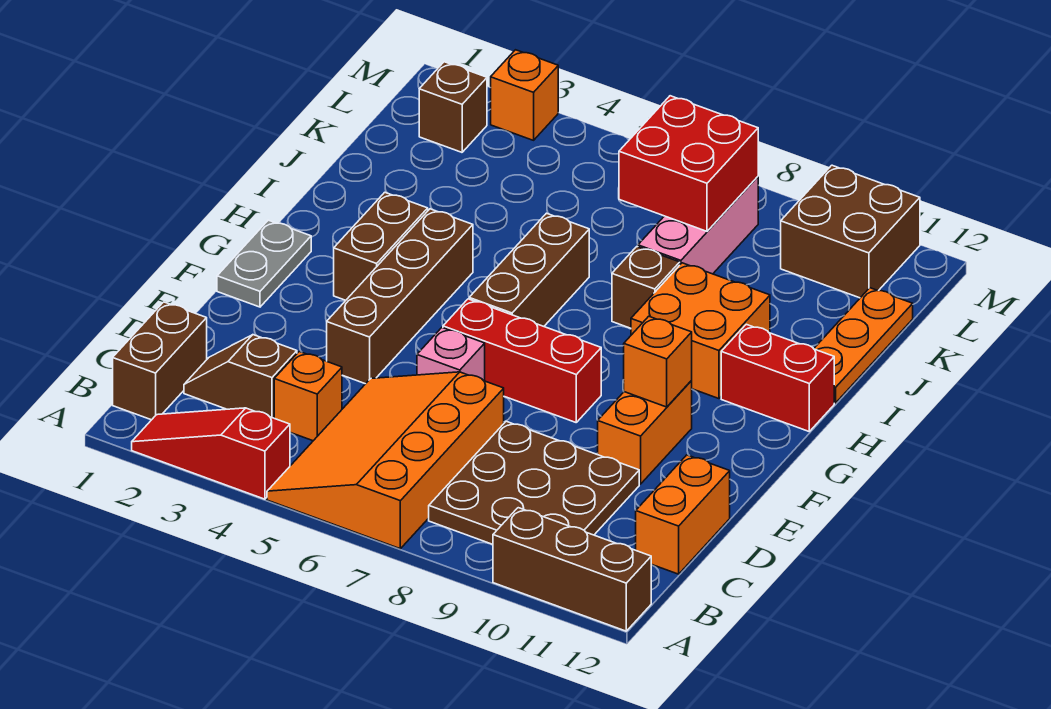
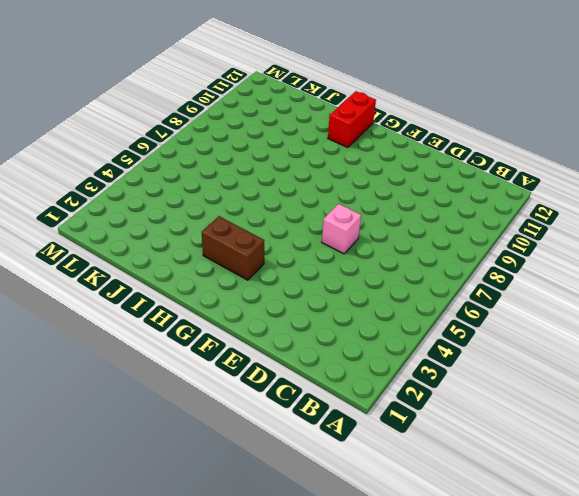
none -> red 1x3 slope [132,408,290,499]
none -> orange 3x4 slope [267,372,504,549]
none -> brown 1x3 brick [493,508,651,631]

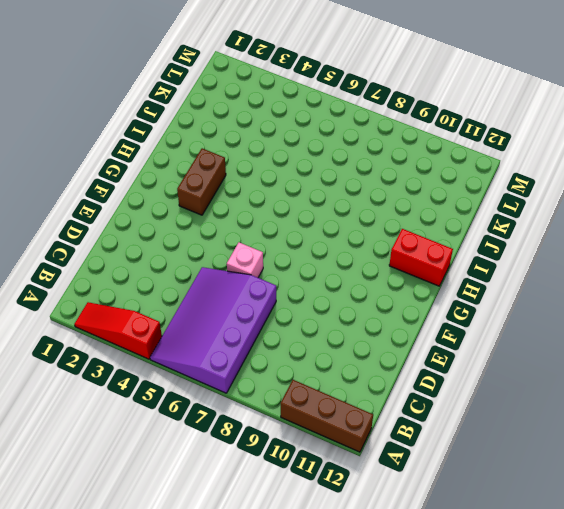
purple 3x4 slope [150,267,276,393] -> orange 3x4 slope [267,372,504,549]
none -> brown 1x2 brick [113,302,207,420]
none -> brown 3x3 plate [429,421,639,544]
none -> brown 1x2 slope [184,335,297,418]

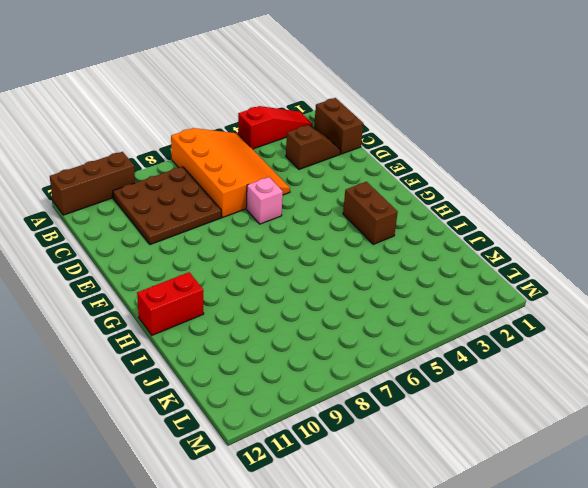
none -> orange 1x1 brick [274,352,342,441]
none -> orange 1x2 brick [636,455,730,574]
none -> brown 1x4 brick [327,209,473,384]

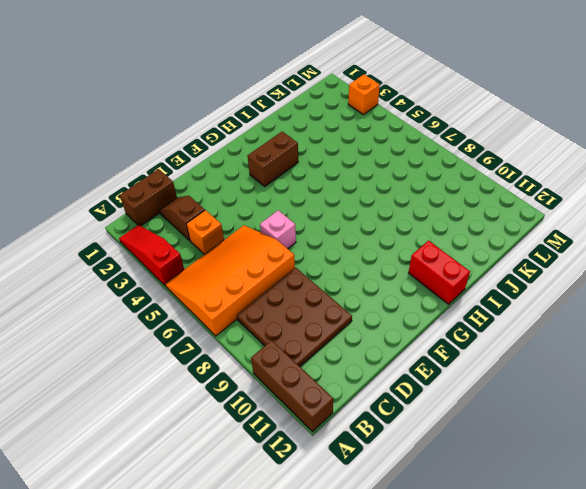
none -> orange 1x2 brick [636,455,730,574]
none -> brown 1x4 brick [327,209,473,384]
none -> orange 1x2 brick [598,381,692,484]

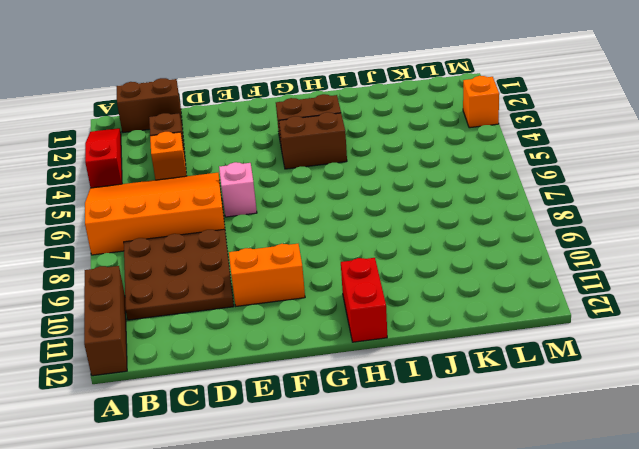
brown 1x2 brick [279,112,347,169] -> brown 1x4 brick [327,209,473,384]
none -> orange 1x2 brick [636,455,730,574]
none -> grey 1x2 plate [217,220,311,307]
none -> red 1x3 brick [443,299,601,422]

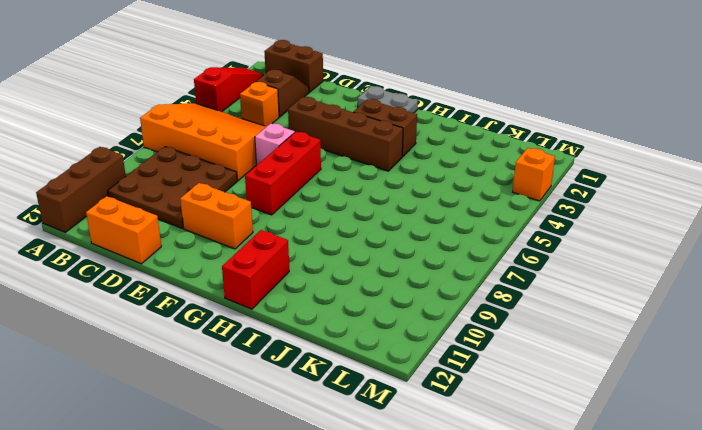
none -> brown 1x3 brick [469,213,589,326]
none -> orange 2x2 brick [631,263,770,399]
none -> brown 1x1 brick [612,247,680,328]

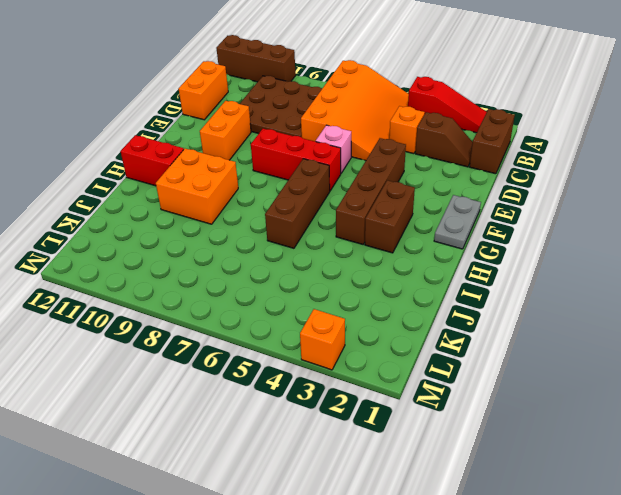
none -> brown 1x1 brick [612,247,680,328]
none -> orange 1x3 plate [814,288,913,403]
none -> pink 1x3 brick [638,177,758,274]

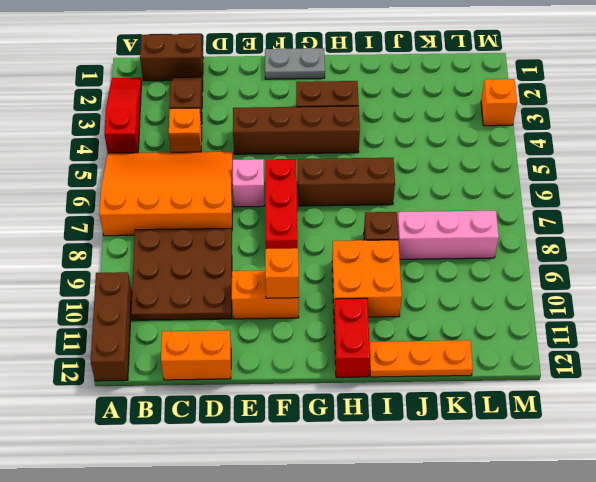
none -> brown 1x1 brick [419,62,487,152]
none -> brown 2x2 brick [781,165,920,298]
none -> red 2x2 brick [619,96,758,231]

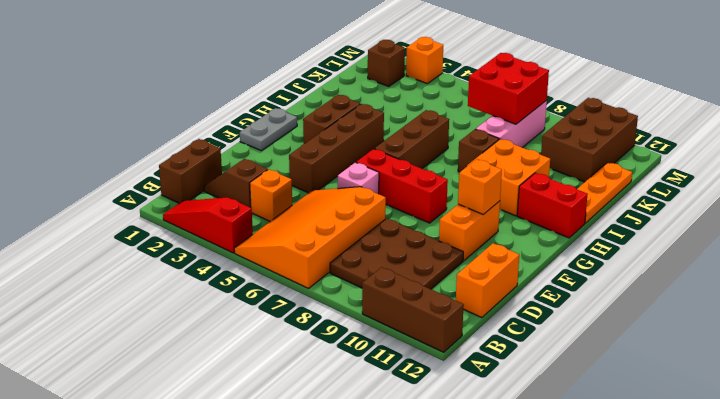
brown 2x3 brick [541,98,638,182] -> brown 2x2 brick [781,165,920,298]

